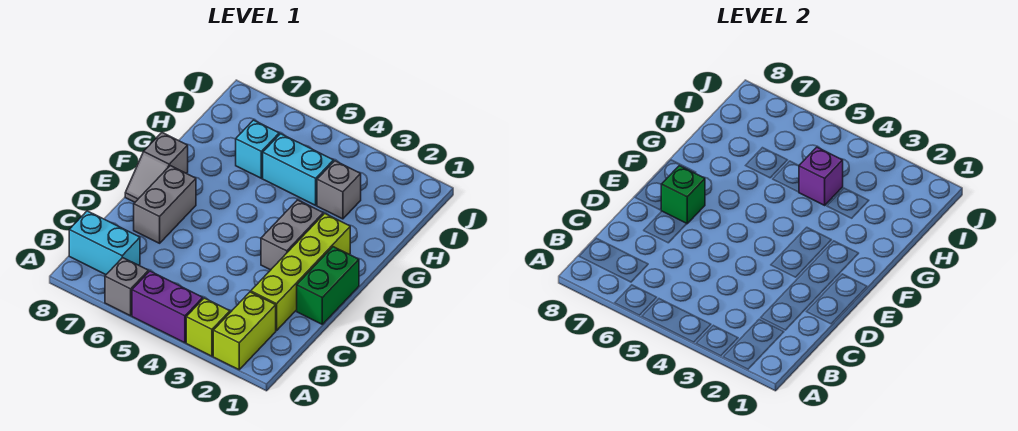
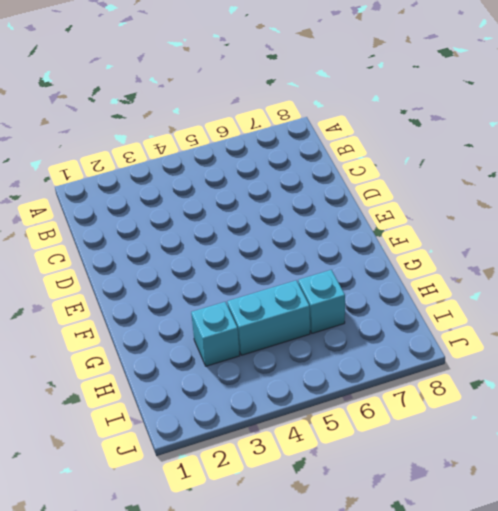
cyan 1x1 brick [191,302,240,366] -> grey 1x1 brick [317,161,361,219]
none -> lime 1x2 brick [213,292,276,370]
none -> lime 1x1 brick [186,298,230,356]
none -> purple 1x2 brick [132,271,203,343]

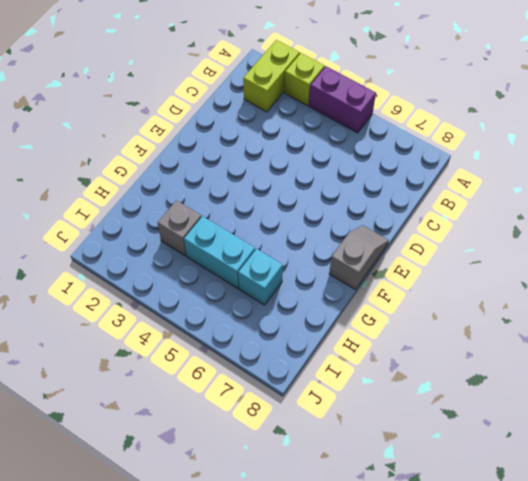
none -> grey 1x1 brick [105,258,149,316]
none -> cyan 1x2 brick [69,211,140,275]
none -> lime 1x4 brick [251,213,350,331]

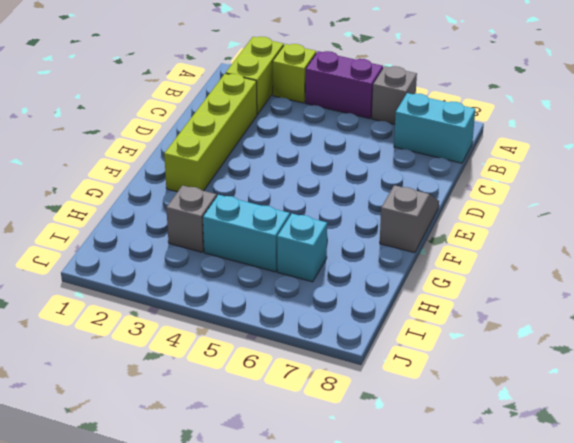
none -> green 1x2 brick [297,247,359,324]
none -> grey 1x2 brick [134,166,196,243]
none -> grey 1x2 brick [261,200,323,270]

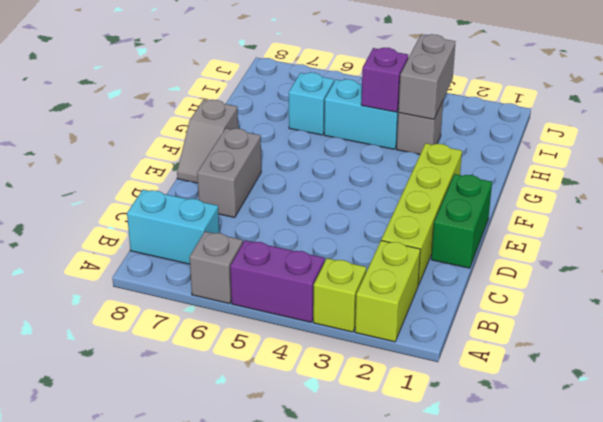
grey 1x2 brick [398,34,455,119] -> grey 1x2 brick moved to [261,200,323,270]
none -> green 1x1 brick [661,166,705,224]

